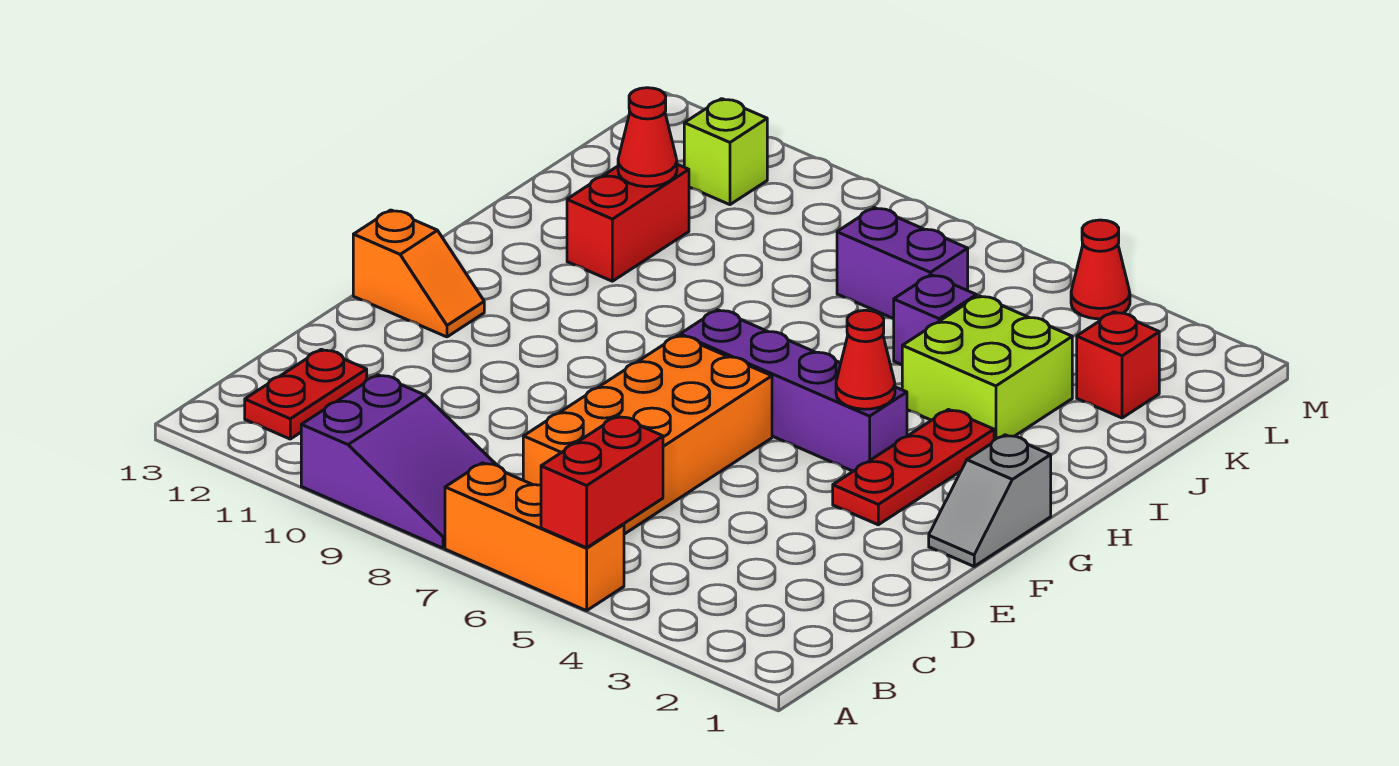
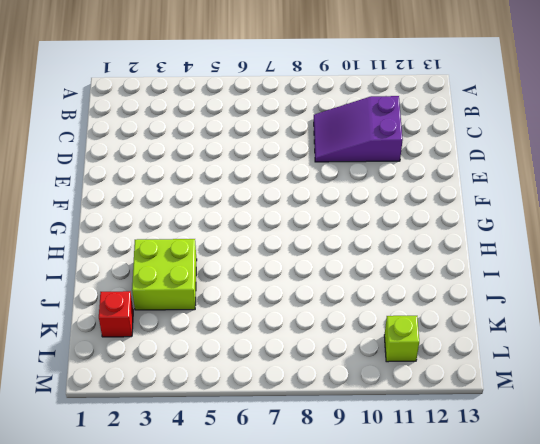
purple 2x3 slope [314,96,403,162] -> purple 2x3 slope moved to [301,375,496,548]
none -> orange 1x3 brick [445,463,624,611]
none -> red 1x2 plate [245,349,367,439]
none -> orange 2x4 brick [523,335,772,534]

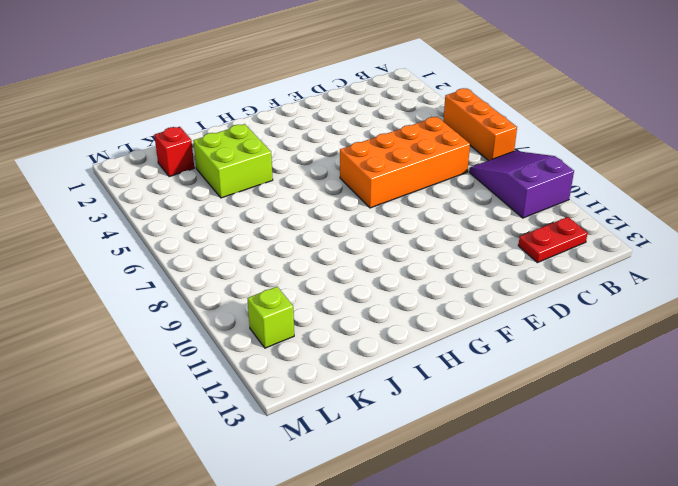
none -> grey 1x2 slope [929,435,1051,566]
none -> red 1x3 plate [833,410,994,525]
none -> orange 1x2 slope [353,210,484,337]

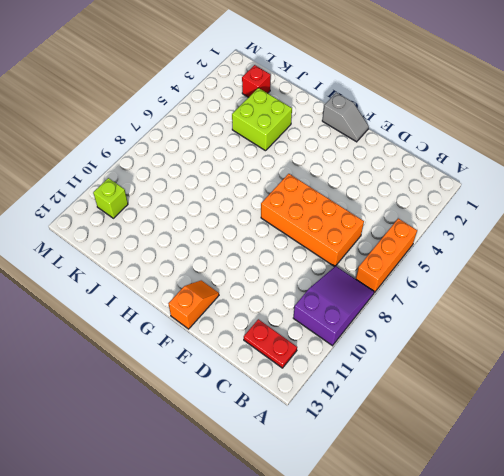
none -> red 1x3 plate [833,410,994,525]
none -> purple 1x4 brick [680,310,907,471]
none -> red 1x2 brick [567,164,689,281]

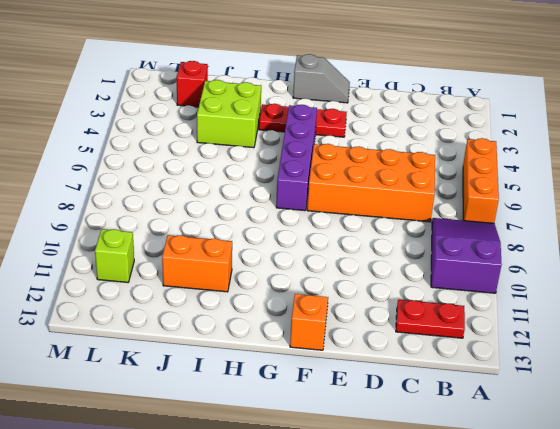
orange 1x2 brick [162,235,232,292] -> red 1x2 brick [567,164,689,281]
none -> purple 1x1 brick [894,275,976,365]
none -> purple 1x2 brick [837,208,968,318]
none -> red 1x1 cone [1071,220,1130,319]

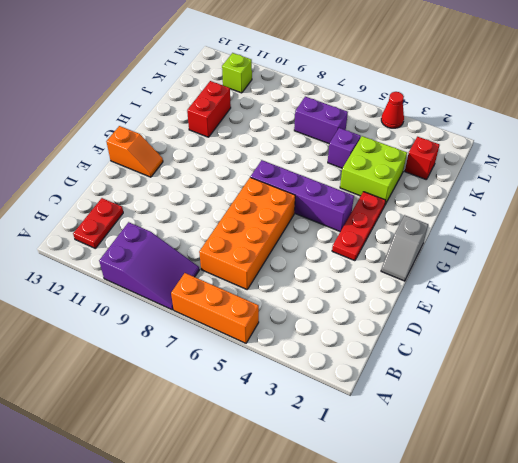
none -> red 1x2 brick [541,416,663,548]
none -> red 1x1 cone [836,310,895,409]
none -> red 1x1 cone [618,88,677,187]

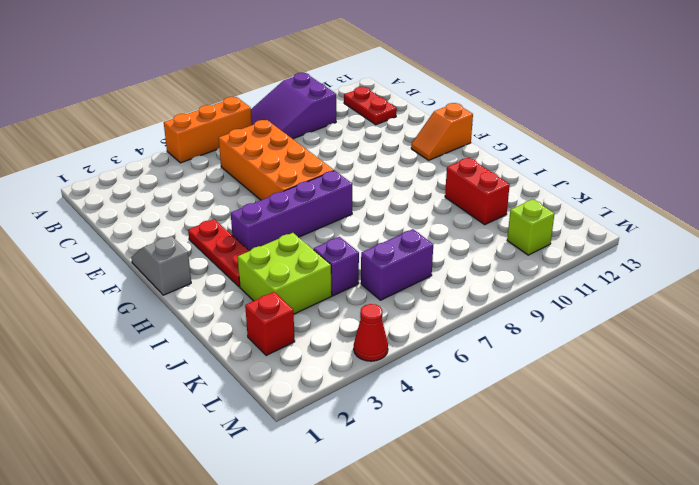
none -> red 1x2 brick [541,416,663,548]
none -> red 1x1 cone [836,310,895,409]
none -> red 1x1 cone [618,88,677,187]

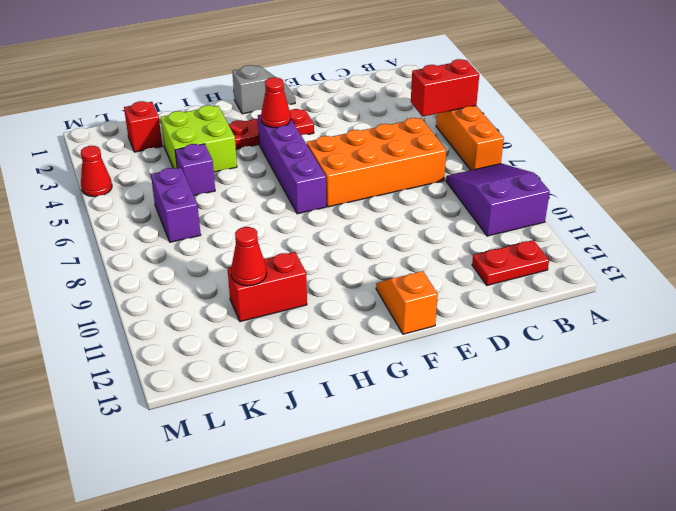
none -> lime 1x1 brick [684,99,767,205]

